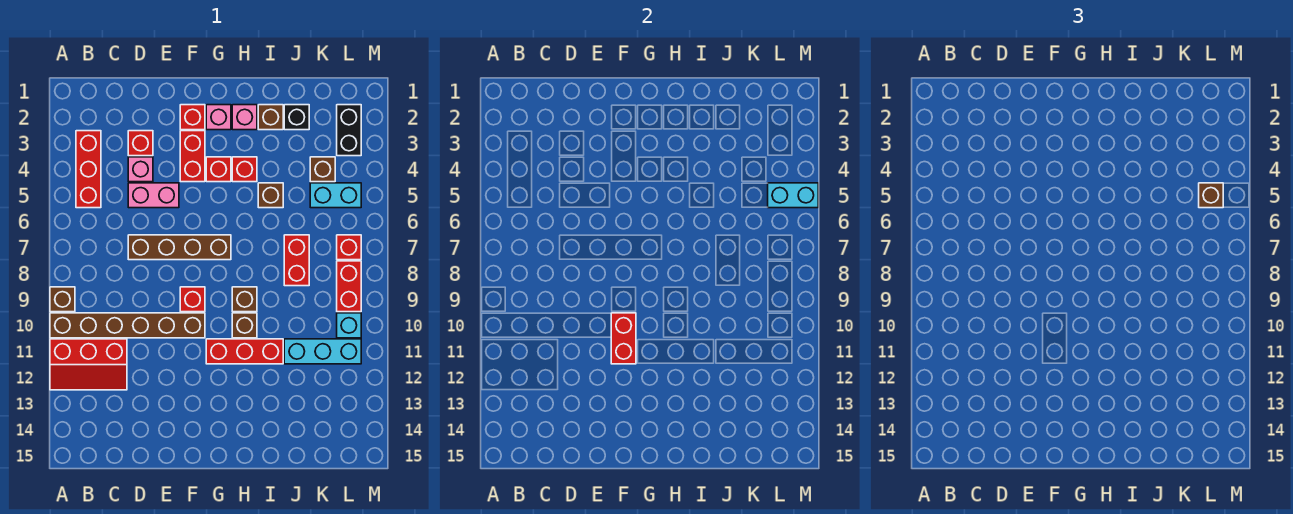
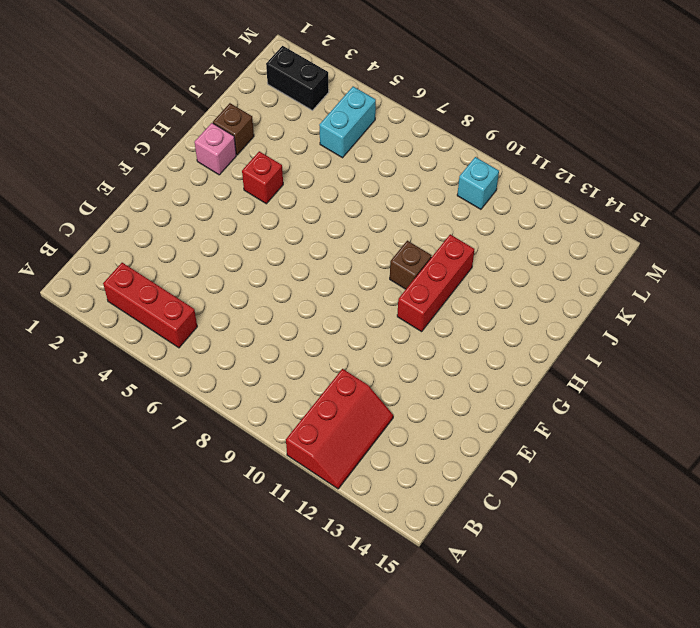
none -> brown 1x1 brick [50,287,75,312]
none -> brown 1x6 brick [50,313,205,338]
none -> red 1x1 brick [128,131,153,156]
none -> pink 1x1 brick [128,157,153,182]

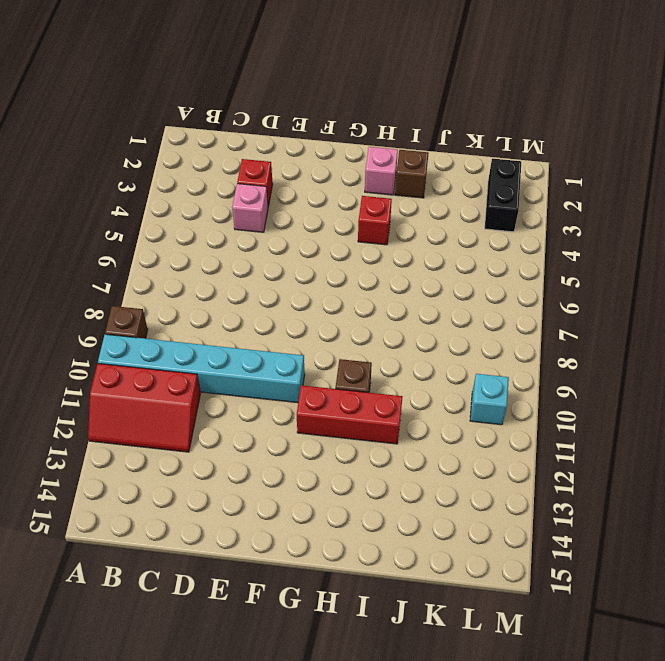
cyan 1x6 brick [98,334,305,403] -> brown 1x6 brick [50,313,205,338]
none -> red 1x3 brick [76,131,101,208]
none -> pink 1x2 brick [128,183,179,208]
none -> brown 1x4 brick [128,235,231,260]
none -> red 1x1 brick [180,105,205,130]

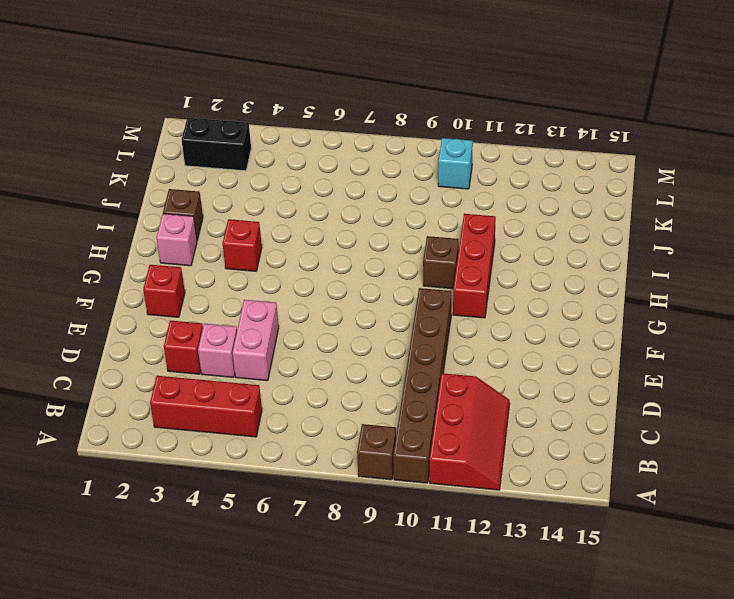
none -> brown 1x4 brick [128,235,231,260]
none -> red 1x2 brick [180,131,205,182]
none -> red 1x1 brick [180,287,205,312]
none -> pink 1x1 brick [206,105,231,130]

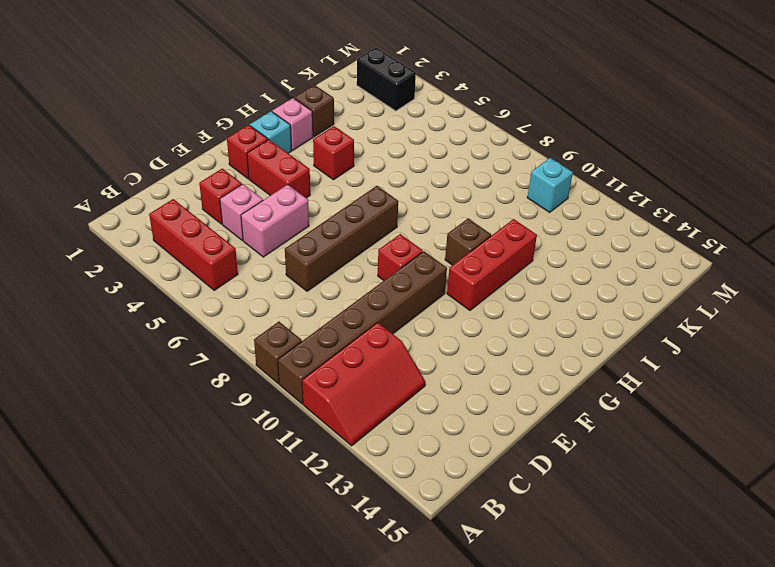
cyan 1x1 brick [250,111,291,153] -> pink 1x1 brick [206,105,231,130]
none -> red 1x1 brick [206,157,231,182]
none -> brown 1x1 brick [232,287,257,312]
none -> brown 1x1 brick [258,183,283,208]
none -> black 1x1 brick [284,105,309,130]

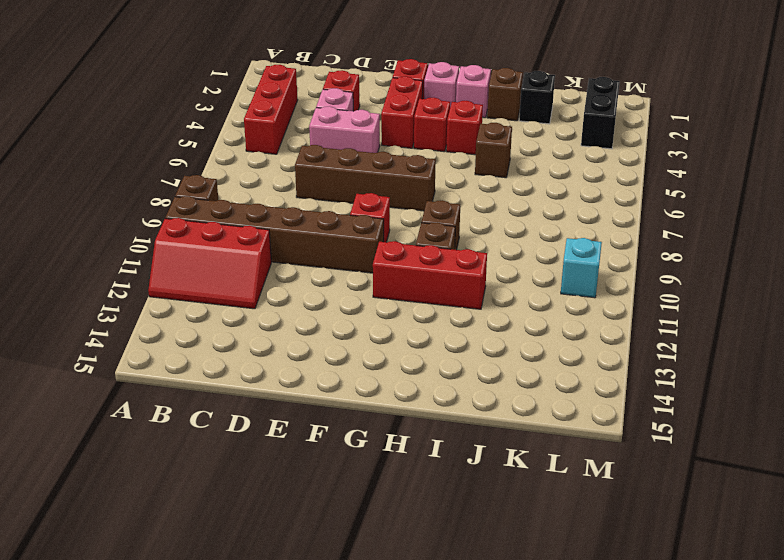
none -> red 1x2 brick [284,235,309,286]
none -> cyan 1x3 brick [284,339,361,364]
none -> brown 1x1 brick [310,157,335,182]
none -> cyan 1x2 brick [310,183,361,208]

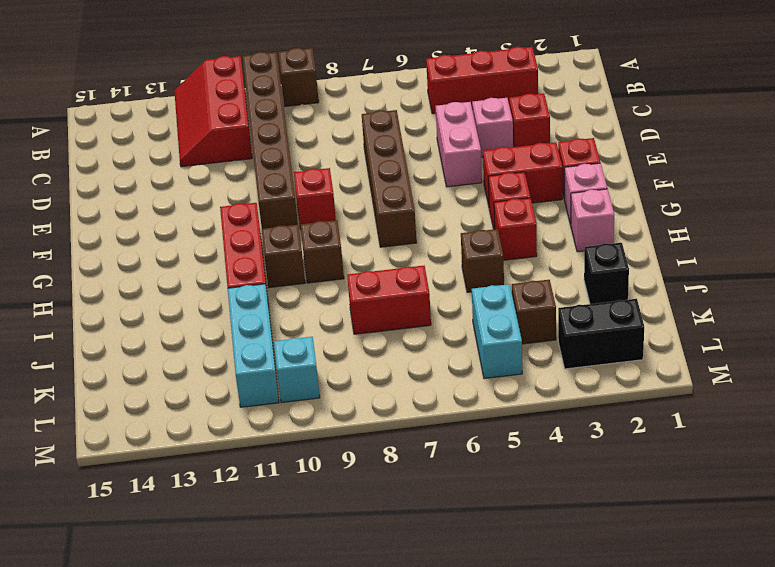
none -> brown 1x1 brick [258,105,283,130]
none -> red 1x1 brick [337,235,361,260]
none -> red 1x2 brick [337,261,361,312]
none -> red 1x2 brick [611,313,636,364]

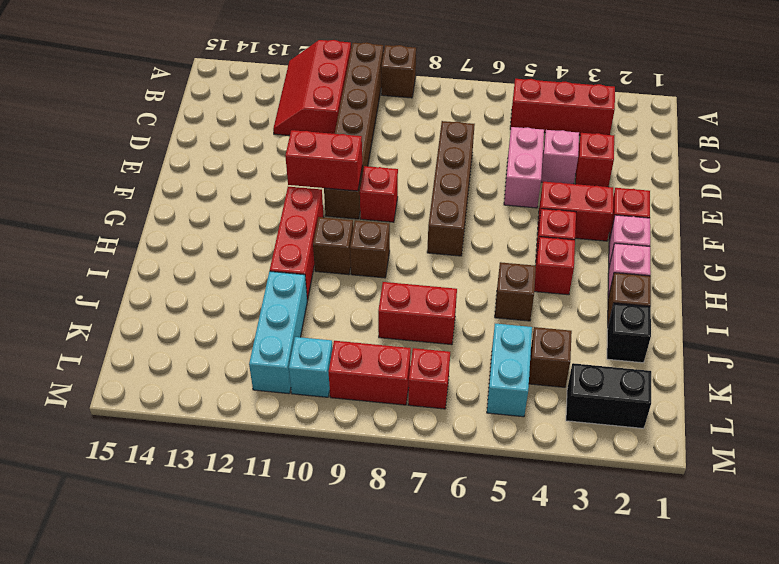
none -> cyan 1x2 brick [768,183,818,208]
none -> brown 1x1 brick [1199,183,1223,208]

